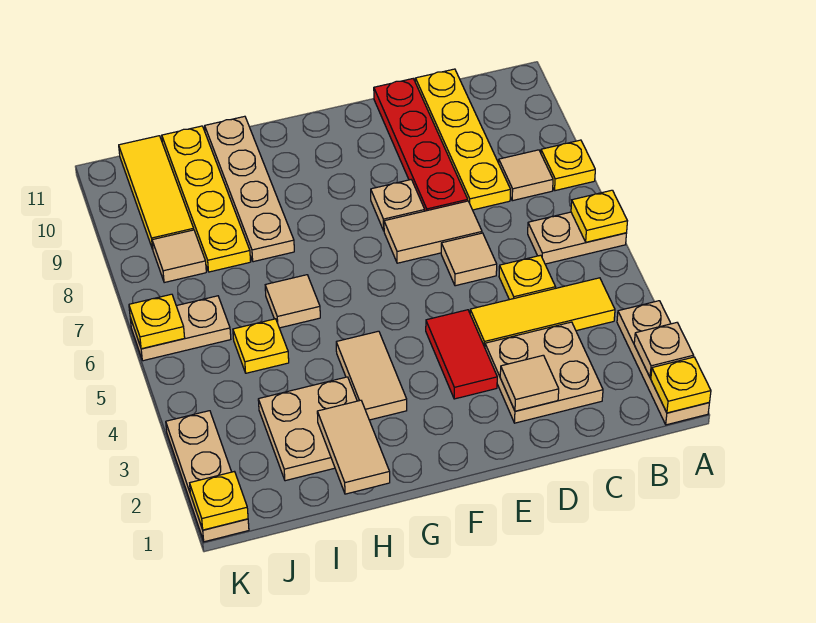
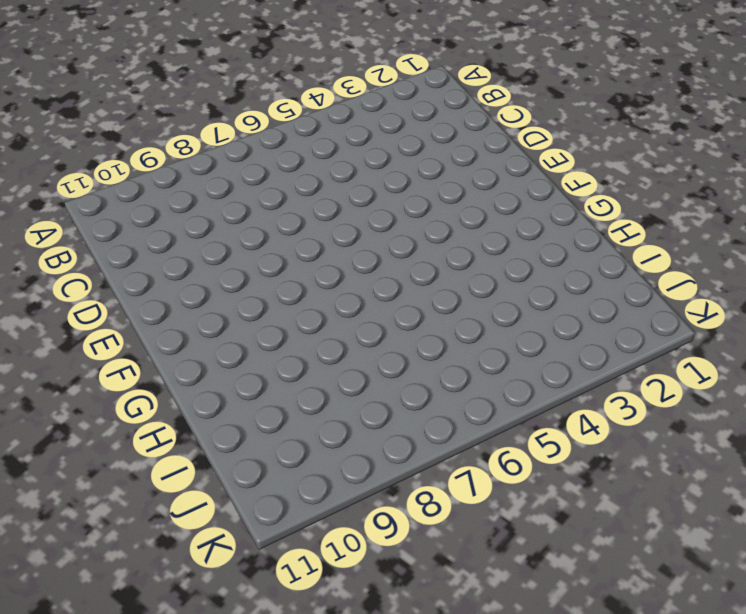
none -> tan 1x3 plate [617,301,709,425]
none -> tan 1x2 plate [528,212,627,264]
none -> yellow 1x1 plate [541,140,595,191]
none -> yellow 1x3 tile [470,278,615,347]

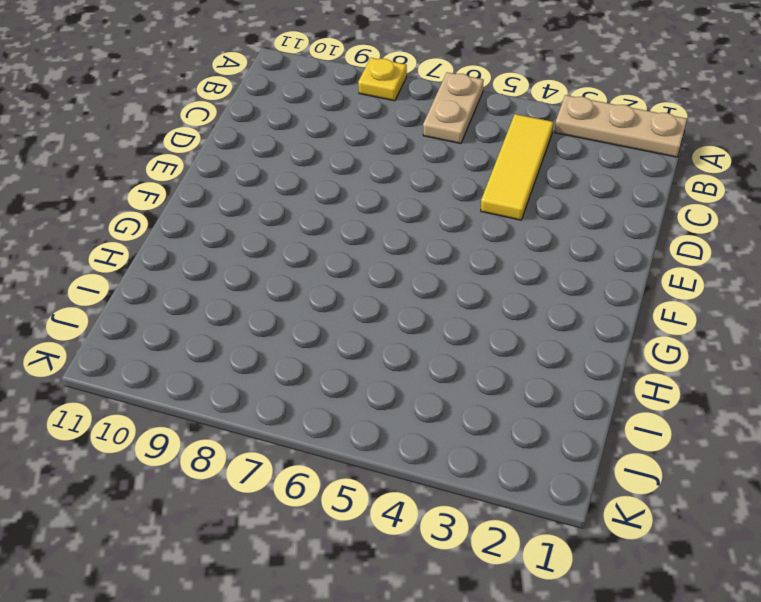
none -> tan 1x1 tile [499,150,553,201]
none -> tan 2x2 plate [485,322,603,423]
none -> yellow 1x1 plate [499,255,555,300]
none -> yellow 1x4 plate [415,69,511,210]

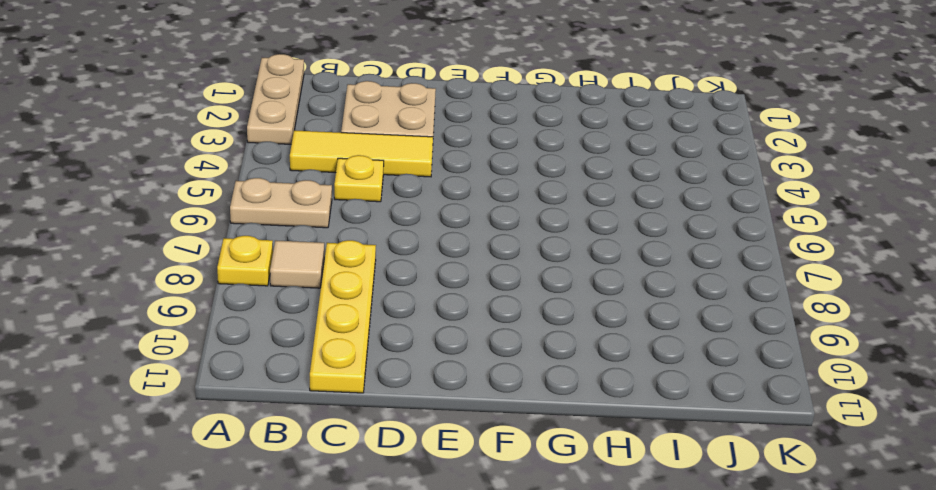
none -> tan 1x1 tile [441,233,497,286]
none -> tan 1x2 tile [384,201,482,263]
none -> red 1x4 plate [374,79,468,211]
none -> red 1x2 tile [426,310,497,399]

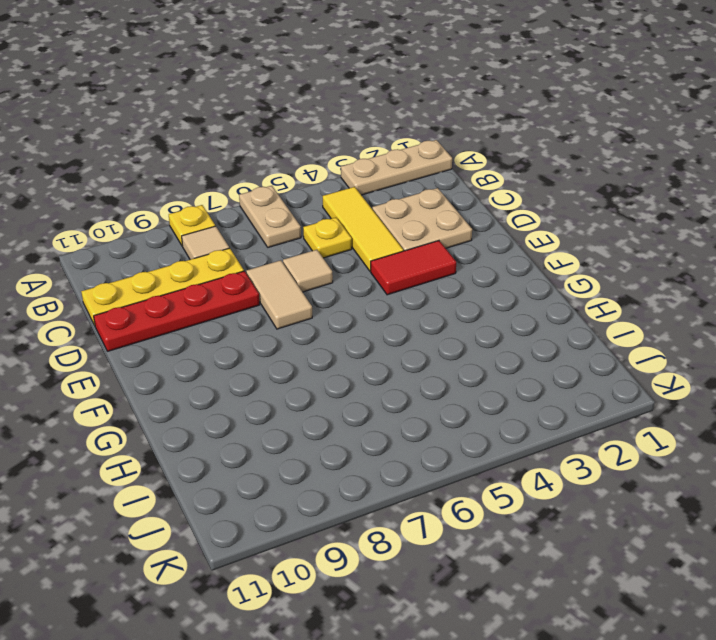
none -> tan 1x1 plate [371,180,425,231]
none -> tan 1x2 tile [336,331,407,420]
none -> tan 2x2 plate [258,377,357,481]
none -> tan 1x1 tile [265,275,320,328]

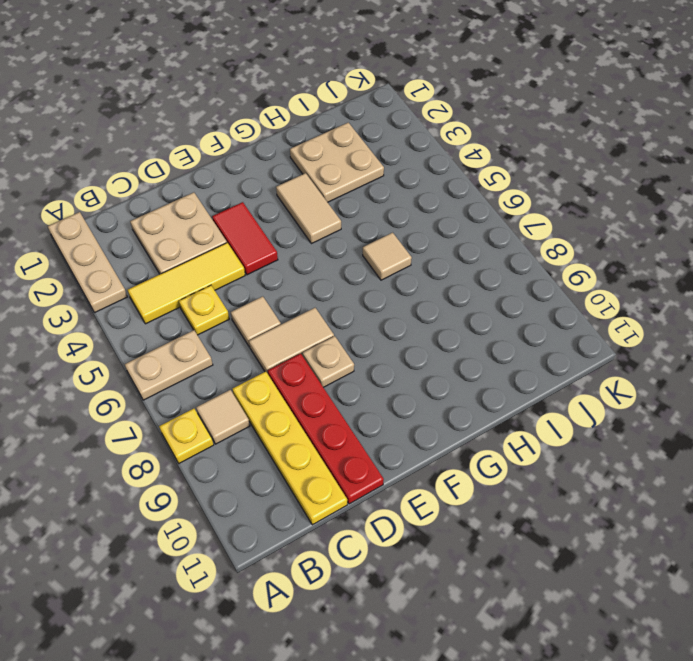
none -> tan 1x4 plate [205,116,294,262]
none -> yellow 1x1 plate [233,319,289,373]
none -> yellow 1x4 plate [162,126,251,272]
none -> tan 1x2 plate [130,296,231,361]

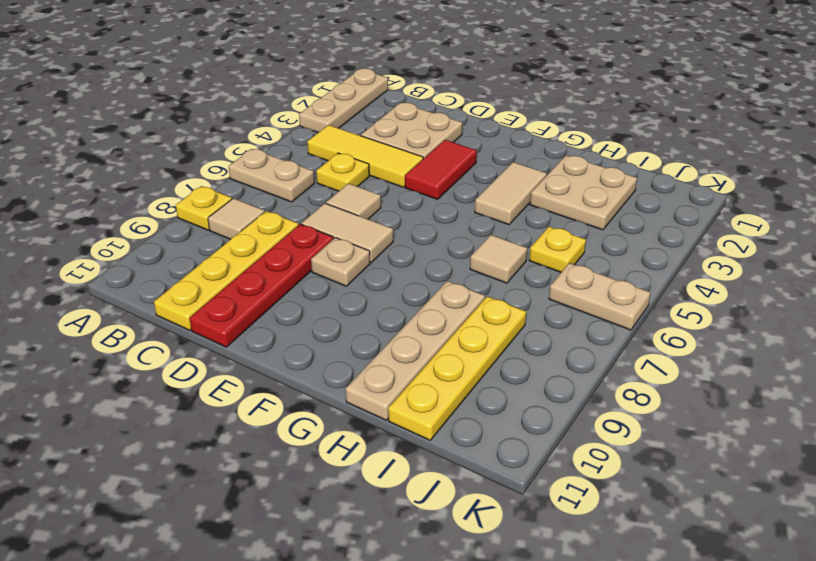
none -> tan 1x1 tile [152,230,206,283]
none -> yellow 1x3 tile [119,136,194,249]
none -> tan 1x3 plate [166,411,249,542]
none -> yellow 1x1 plate [651,357,711,413]

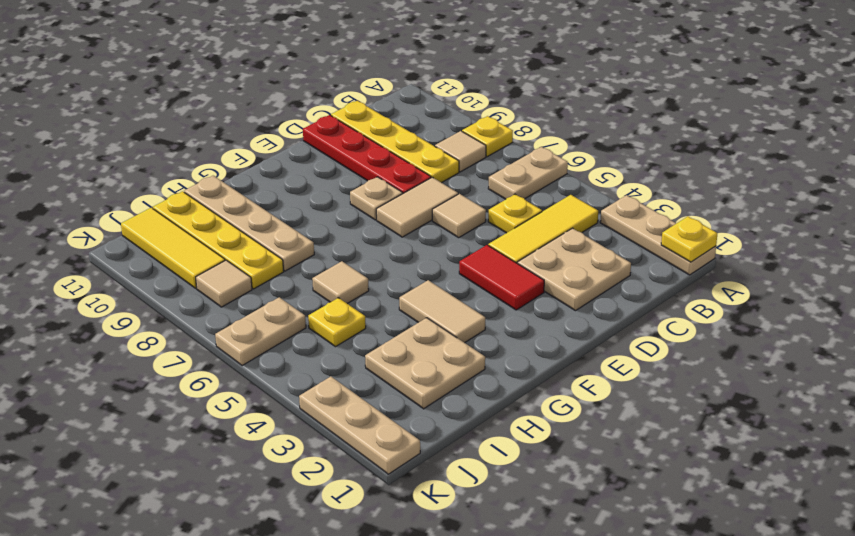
none -> tan 1x1 plate [634,323,694,378]
none -> yellow 1x1 plate [571,190,627,242]
none -> tan 1x1 tile [500,355,559,411]
none -> tan 1x2 tile [317,400,390,494]

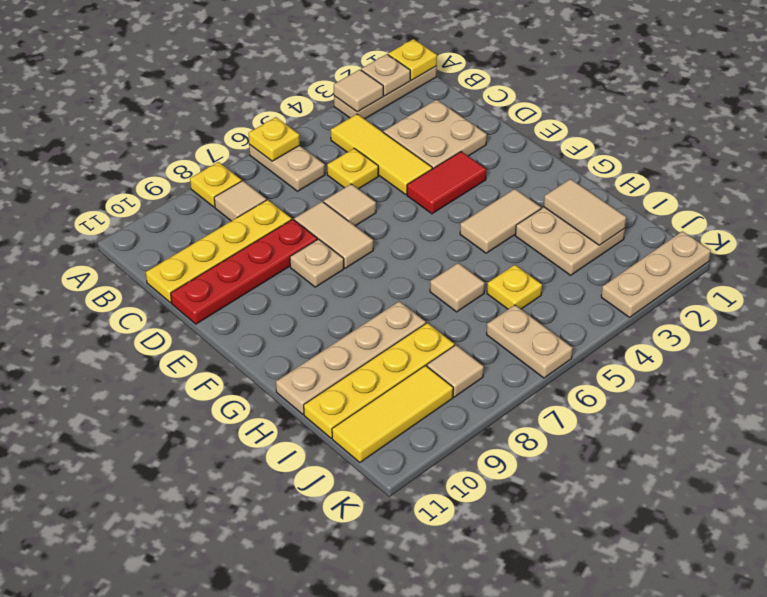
tan 1x1 tile [334,70,383,112] -> tan 1x1 tile moved to [500,355,559,411]
tan 1x2 tile [544,179,626,245] -> tan 1x2 tile turned to [317,400,390,494]
none -> yellow 1x1 plate [190,472,248,530]
none -> yellow 1x1 plate [129,294,185,349]

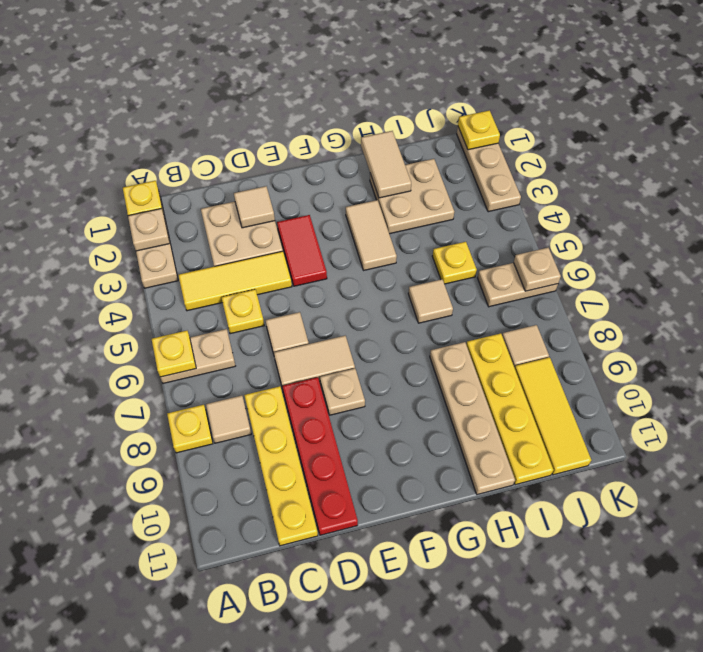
tan 1x1 plate [514,248,561,291] -> yellow 1x1 plate [129,294,185,349]

